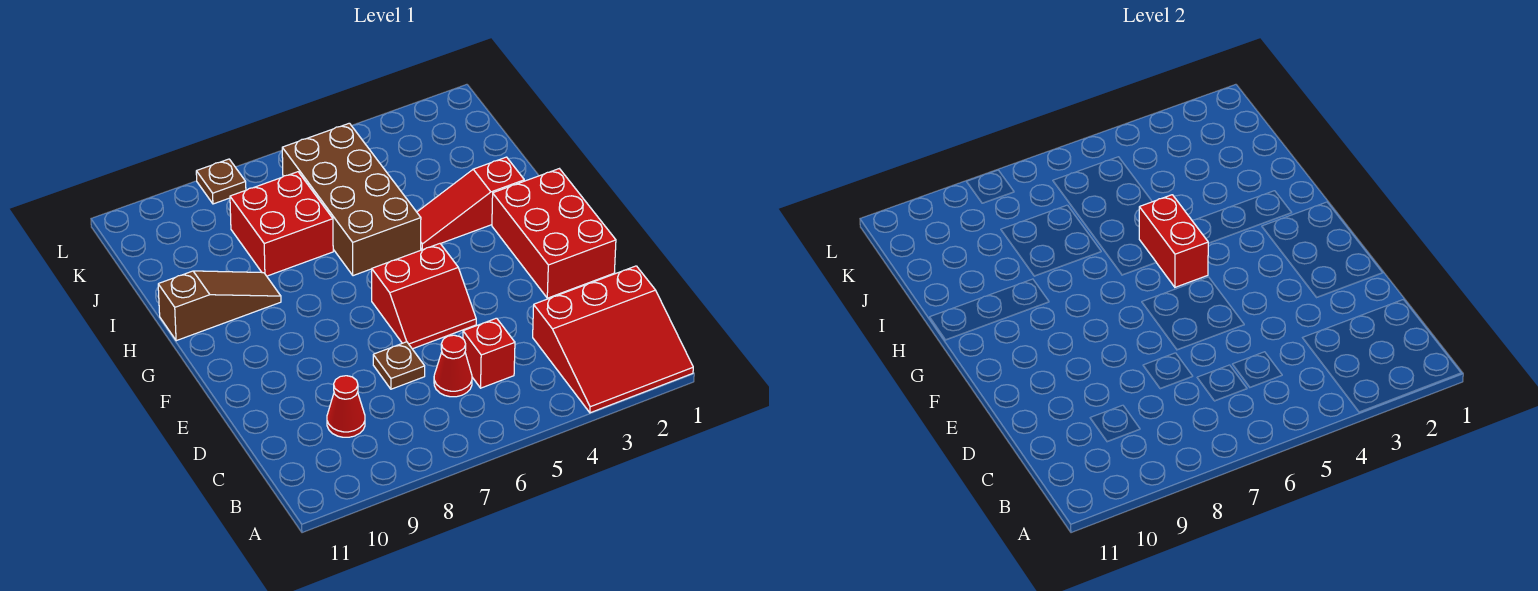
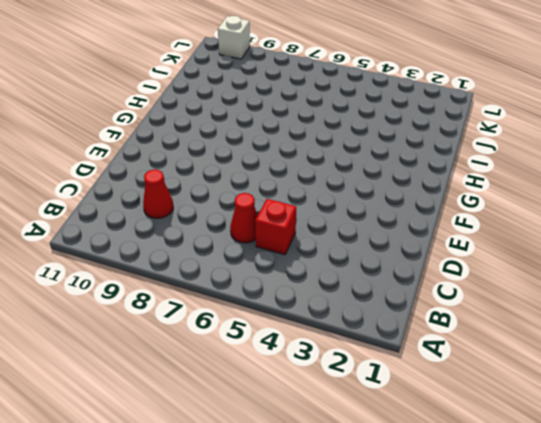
white 1x1 brick [218,16,250,59] -> none
none -> red 3x3 slope [533,266,693,413]
none -> brown 1x1 plate [373,342,425,389]
none -> red 2x3 brick [492,169,616,298]

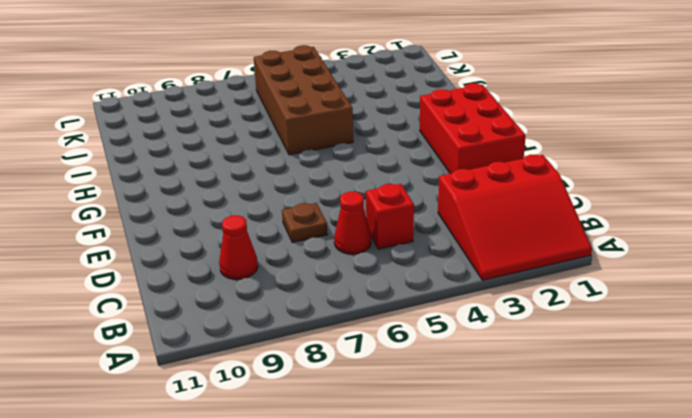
none -> red 2x2 slope [372,244,476,349]
none -> red 1x3 slope [417,157,524,250]
none -> brown 1x3 slope [158,271,281,341]

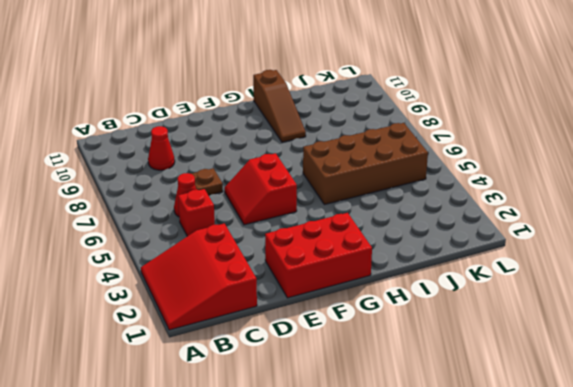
none -> red 1x3 slope [417,157,524,250]
none -> red 2x2 brick [230,172,333,276]
none -> brown 1x1 plate [196,159,246,204]

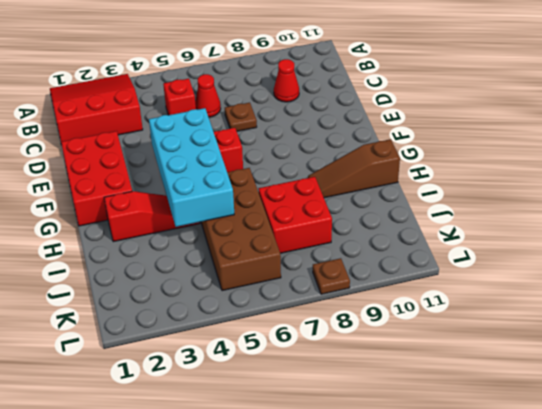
cyan 2x4 brick [149,108,234,227] -> red 1x2 brick [1139,195,1208,287]

